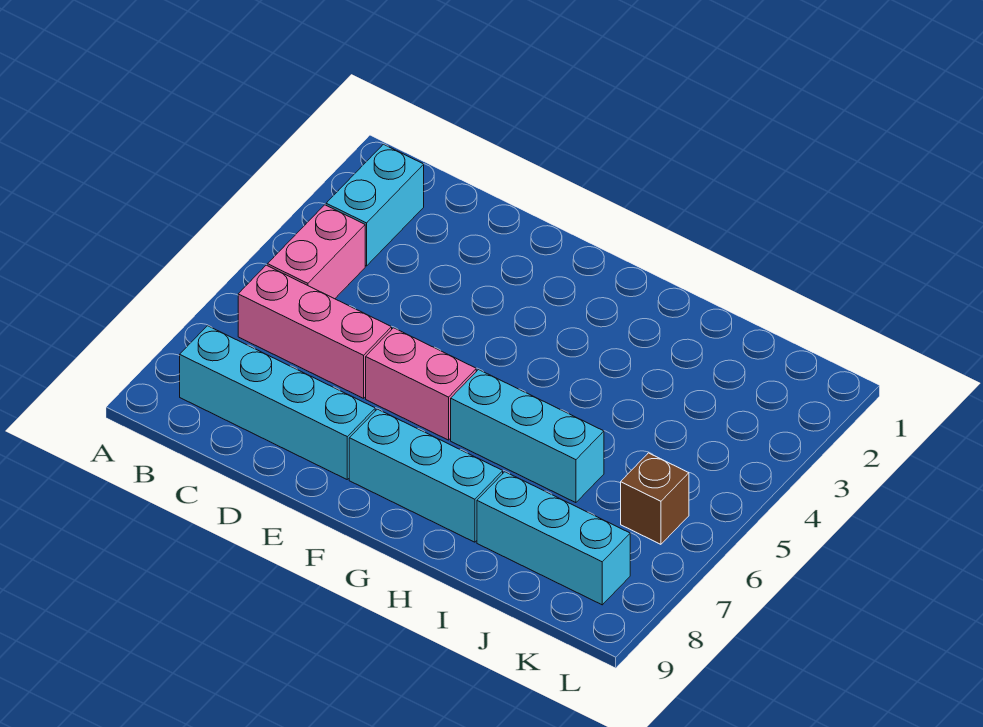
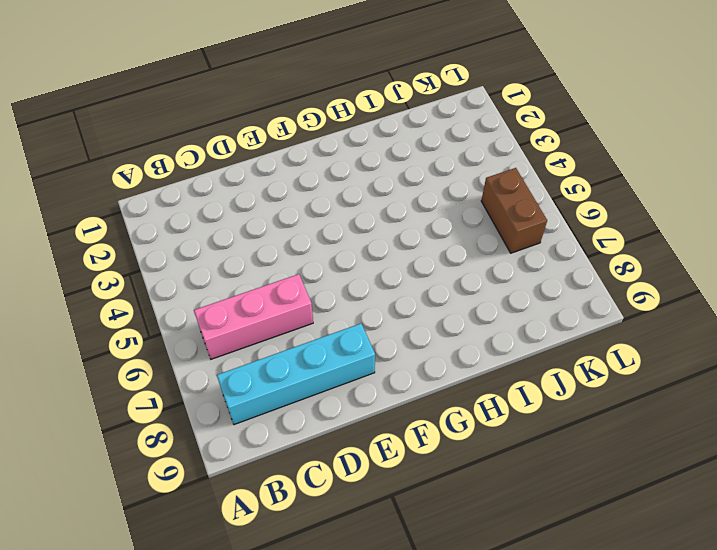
brown 1x2 brick [481,168,547,253] -> brown 1x1 brick [621,453,689,544]
none -> cyan 1x2 brick [326,144,424,266]
none -> pink 1x2 brick [268,205,365,299]

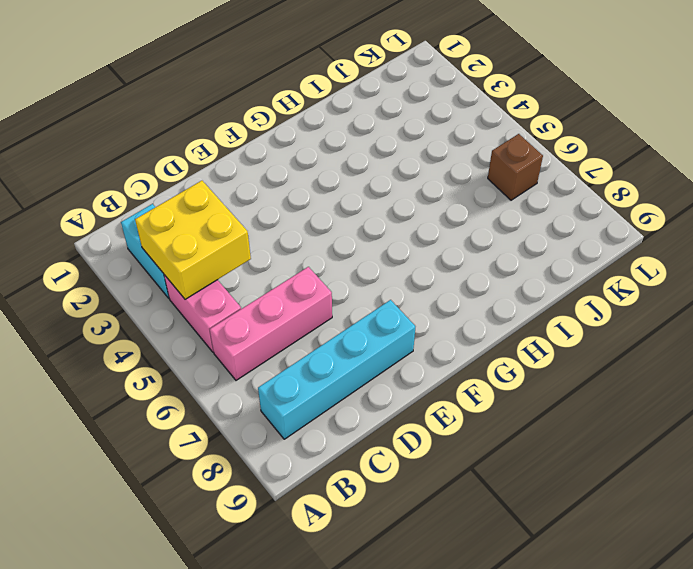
yellow 2x2 brick [135,181,251,299] -> none
none -> pink 1x2 brick [366,328,476,440]
none -> cyan 1x3 brick [349,409,503,542]

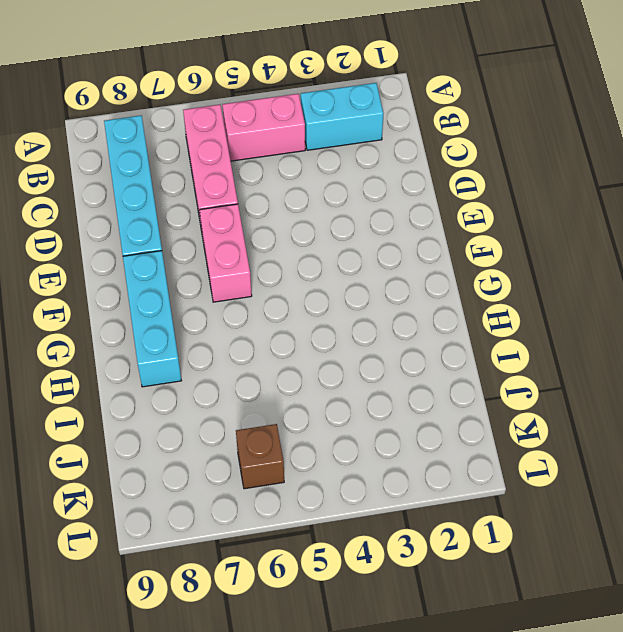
none -> cyan 1x3 brick [451,370,604,503]
none -> cyan 1x3 brick [477,472,630,605]

